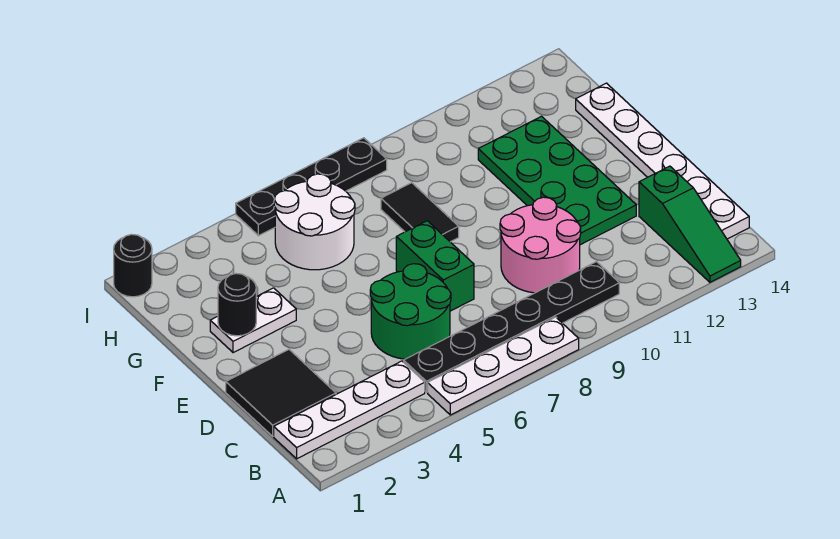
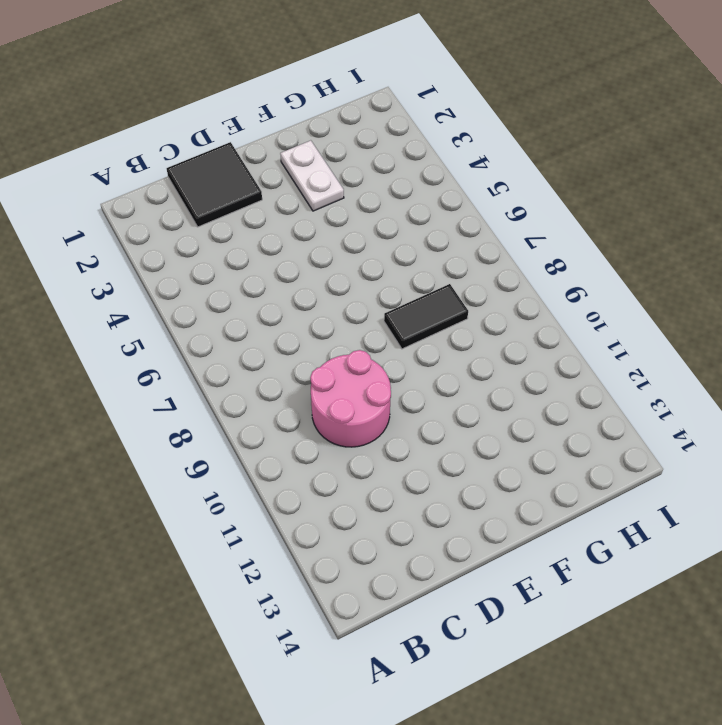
none -> white 1x4 plate [428,317,579,415]
none -> green 1x3 slope [639,166,741,282]
none -> white 1x4 plate [274,361,425,459]

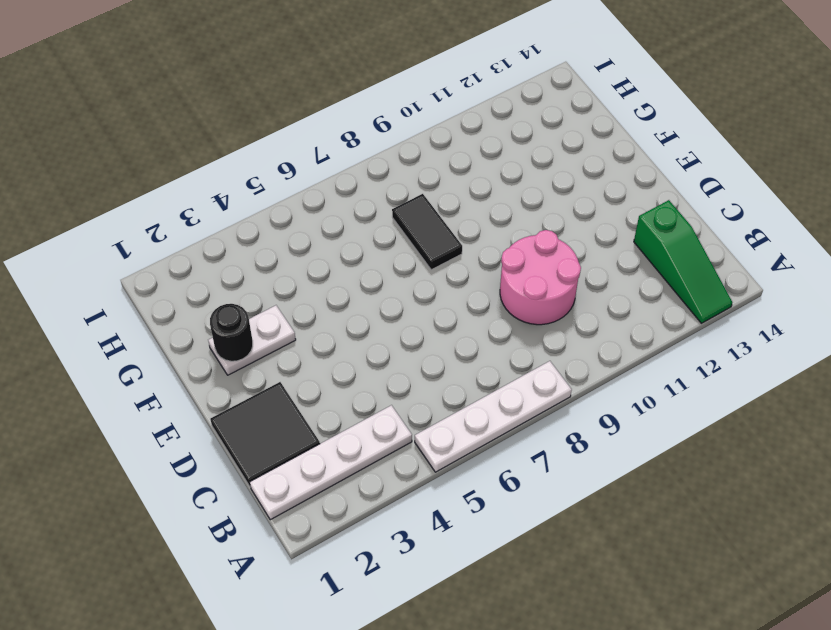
none -> black 1x6 plate [404,262,619,393]
none -> white 1x6 plate [576,83,749,239]
none -> green 2x2 round brick [370,264,451,359]

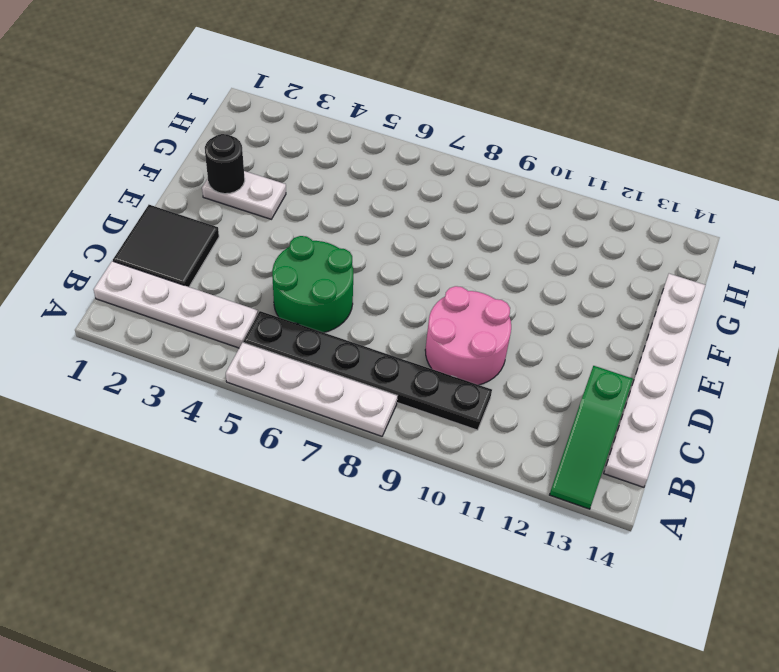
none -> green 1x2 brick [396,221,474,311]
none -> green 2x4 plate [478,116,636,245]
none -> black 1x2 tile [381,183,459,242]

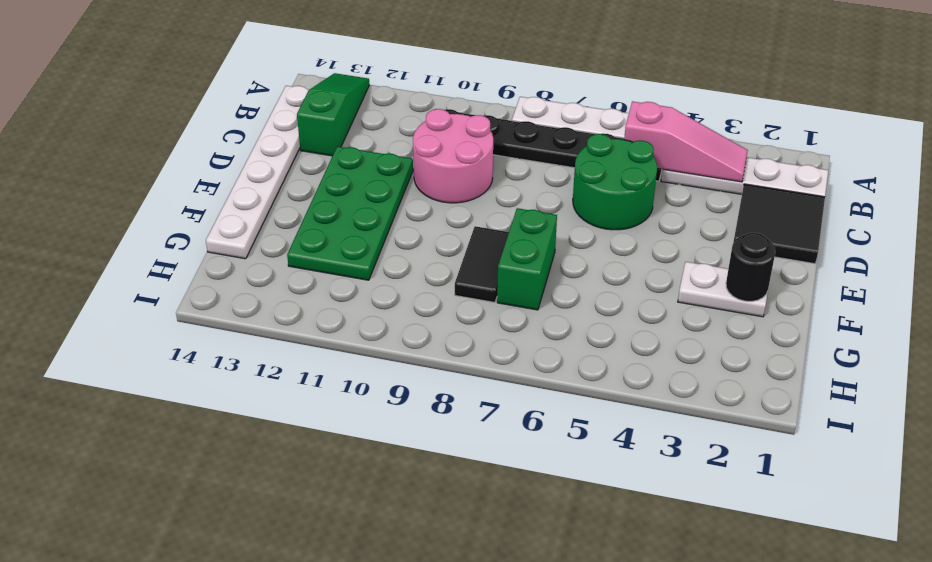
pink 1x3 slope [624,101,748,182] -> none
green 1x2 brick [497,208,557,310] -> green 1x2 brick moved to [396,221,474,311]
none -> white 2x2 round brick [274,174,355,270]
none -> black 1x1 round brick [114,234,152,297]
none -> black 1x4 plate [236,138,387,236]

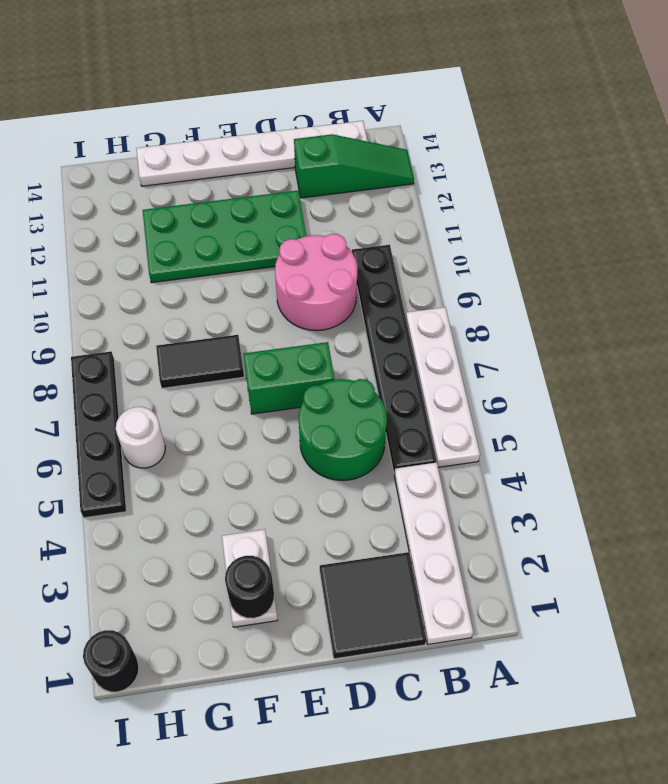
white 1x1 round brick [116,407,165,468] -> white 2x2 round brick [274,174,355,270]

